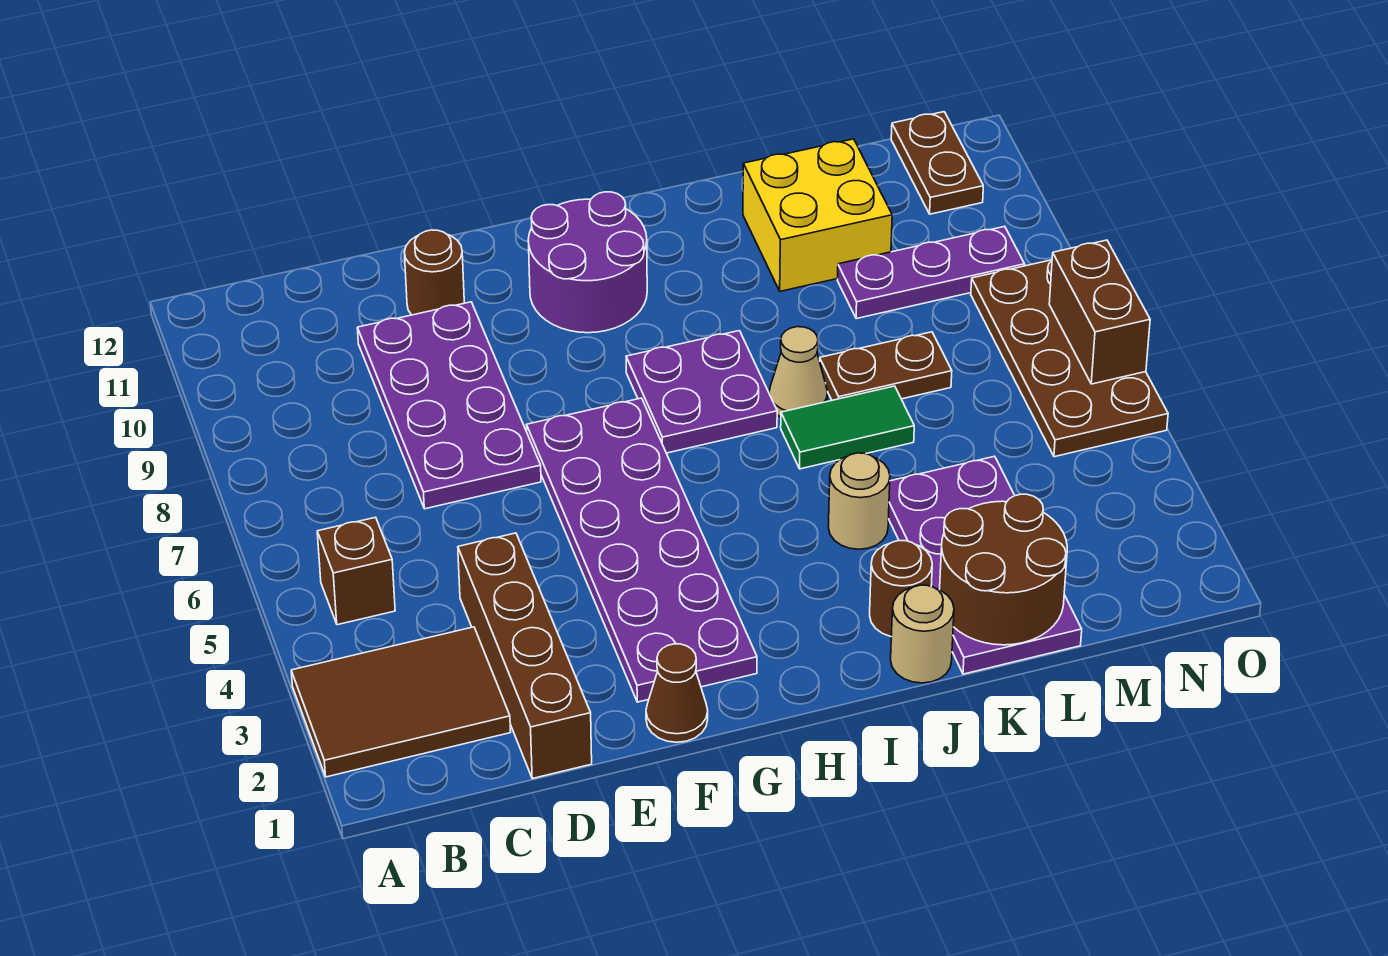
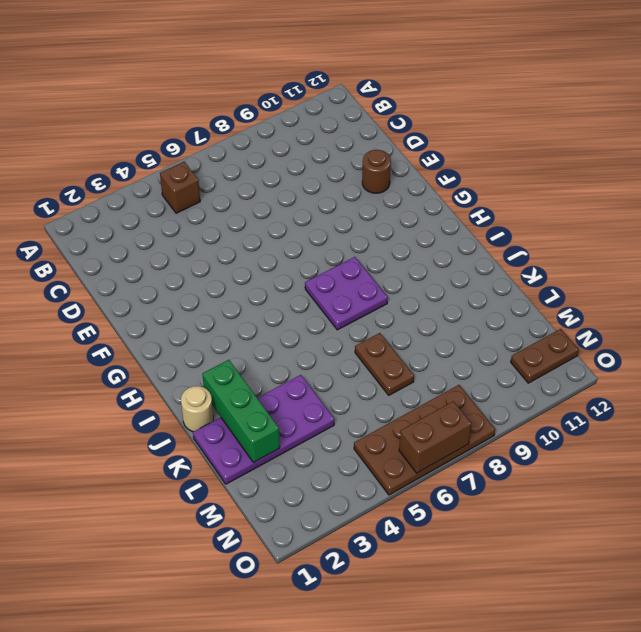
green 1x3 brick [202,360,280,463] -> brown 2x2 round brick [940,494,1067,645]
none -> brown 2x3 tile [291,627,511,777]
none -> brown 1x4 brick [458,533,592,779]
none -> purple 2x4 plate [357,302,541,509]

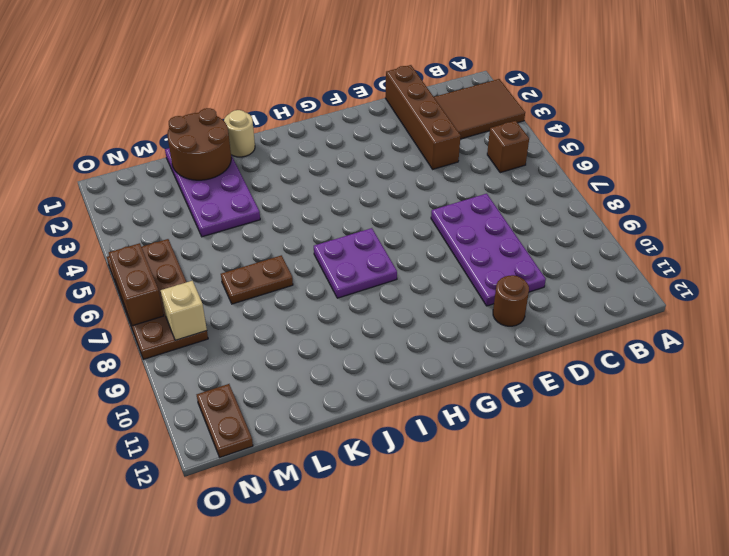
tan 1x1 brick [161,281,207,340] -> none
none -> brown 1x1 cone [646,644,708,742]
none -> purple 2x6 plate [527,398,757,702]
none -> purple 2x2 round brick [528,192,647,333]

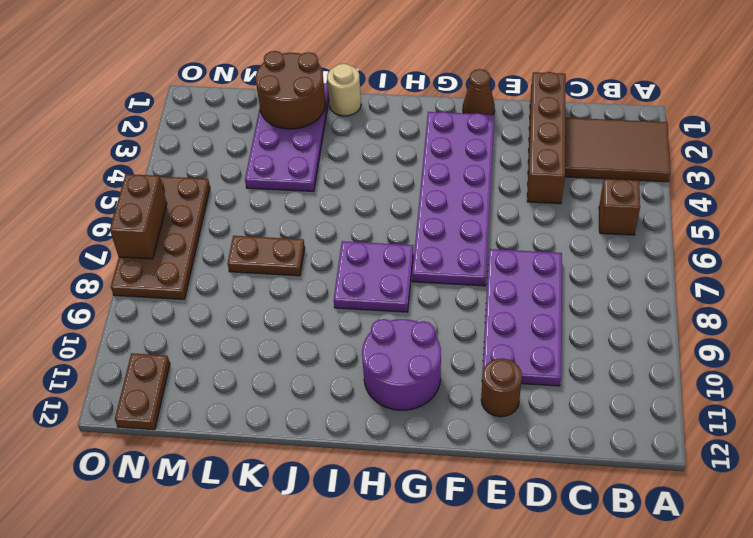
none -> brown 1x1 round brick [870,541,932,636]
none -> tan 1x1 round brick [828,453,890,549]
none -> green 1x2 tile [781,386,914,469]

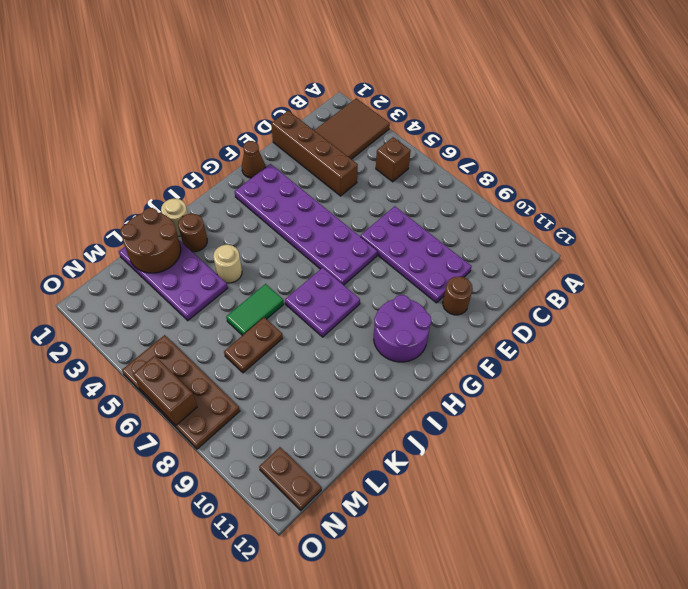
none -> tan 1x1 cone [769,327,828,417]
none -> yellow 2x2 brick [743,139,892,291]
none -> purple 1x3 plate [837,226,1025,319]

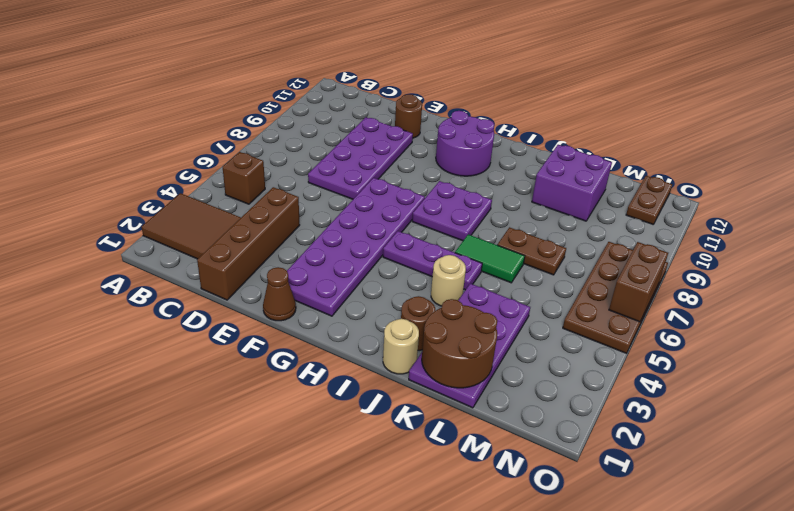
purple 1x3 plate [383,231,482,290] -> purple 1x3 plate moved to [837,226,1025,319]
purple 2x2 brick [532,145,612,221] -> yellow 2x2 brick [743,139,892,291]
none -> tan 1x1 cone [769,327,828,417]

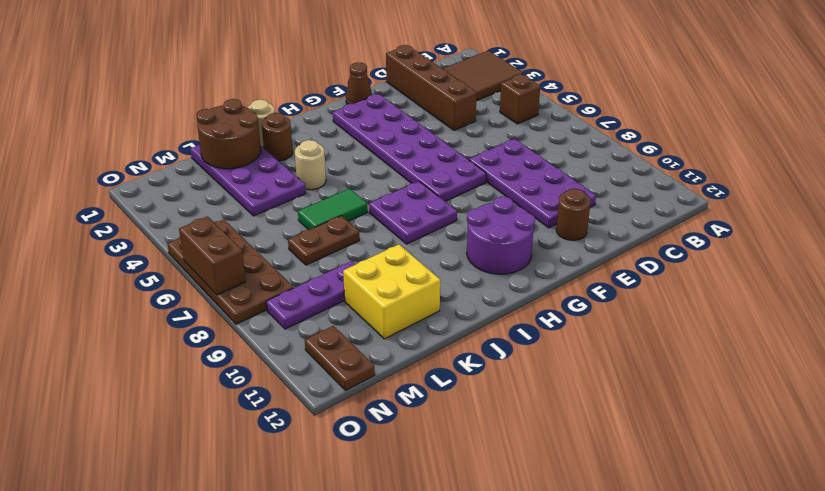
none -> tan 1x1 cone [769,327,828,417]

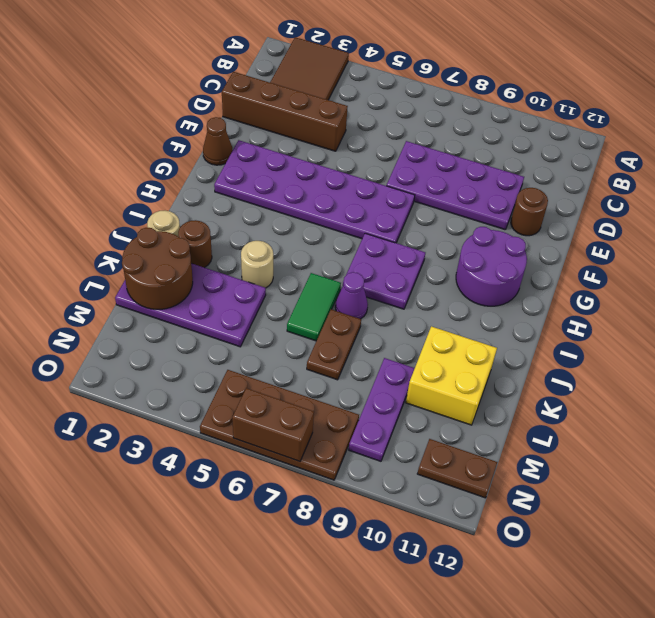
purple 1x1 cone [335,272,368,319] -> tan 1x1 cone [769,327,828,417]
none -> brown 1x1 brick [317,517,395,625]

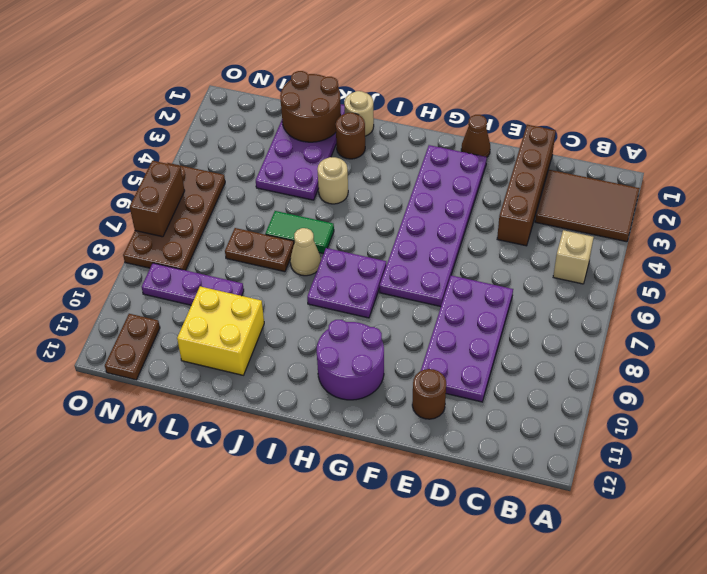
tan 1x1 brick [553,230,594,284] -> brown 1x1 brick [317,517,395,625]

